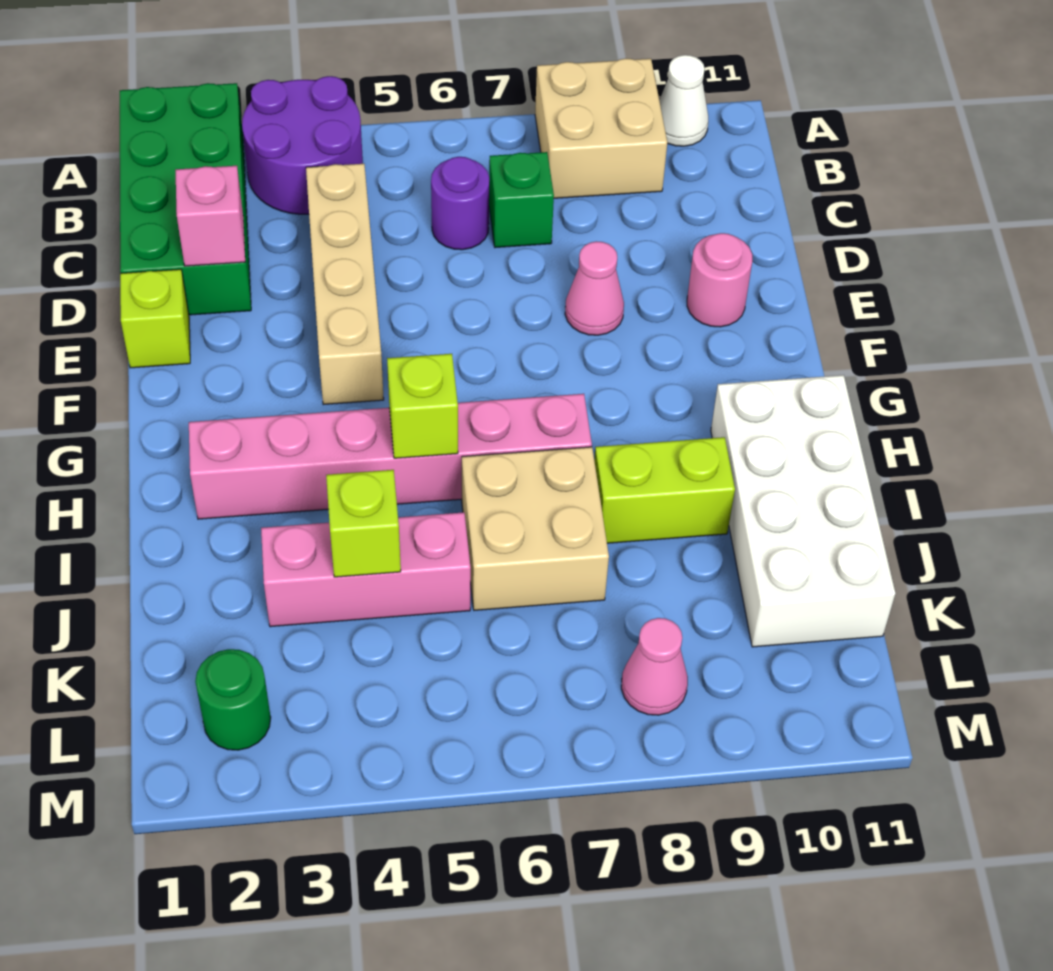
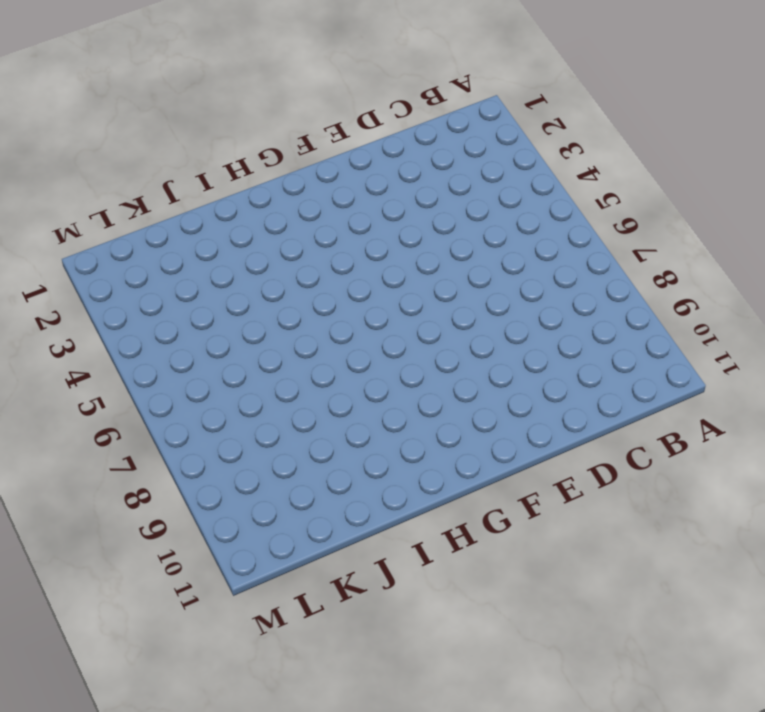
none -> green 2x4 brick [120,83,251,315]
none -> purple 2x2 round brick [242,76,363,214]
none -> tan 2x2 brick [535,58,667,198]

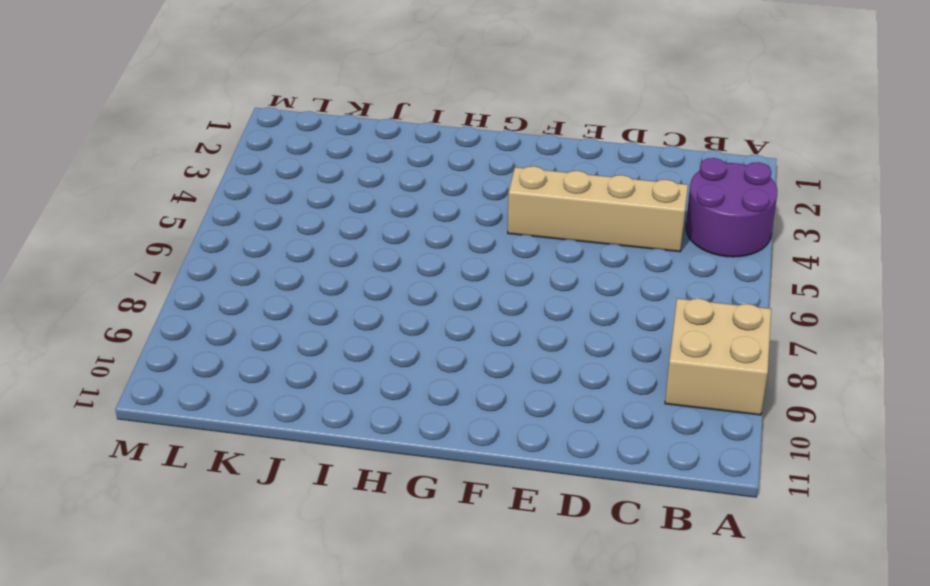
none -> green 2x4 brick [120,83,251,315]
none -> white 1x1 cone [659,55,708,146]
none -> purple 1x1 round brick [431,157,489,250]

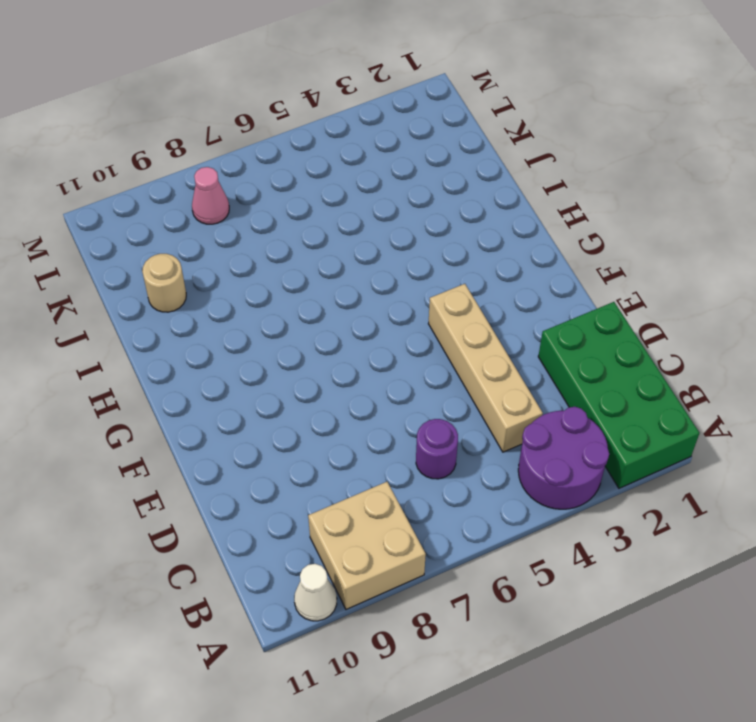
tan 1x1 round brick [142,254,186,312] -> white 2x4 brick [711,375,895,647]
none -> green 1x1 brick [489,152,554,248]
none -> lime 1x1 brick [120,269,190,368]
none -> pink 1x1 cone [565,241,624,335]

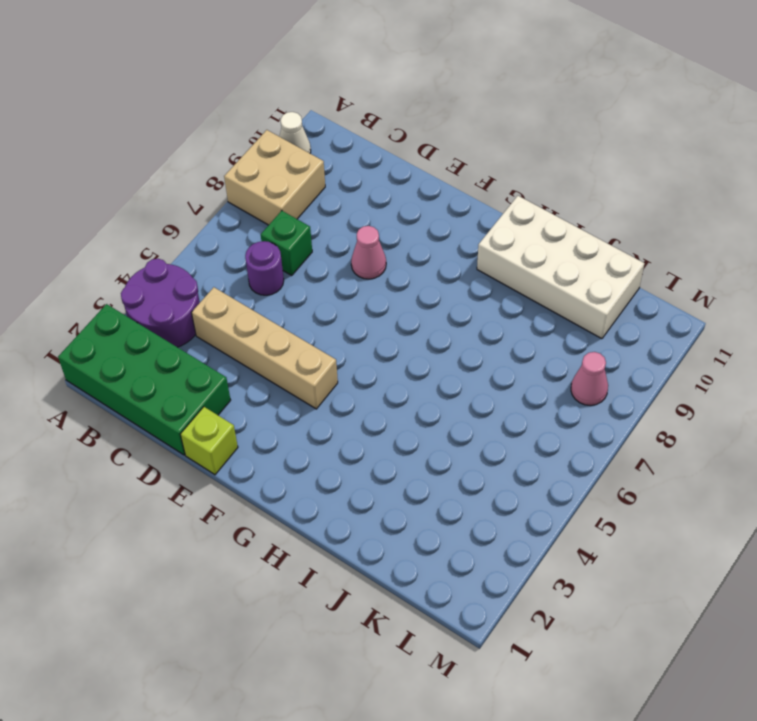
none -> pink 1x1 round brick [687,233,752,327]
none -> pink 1x6 brick [189,394,592,519]
none -> tan 2x2 brick [462,447,609,610]

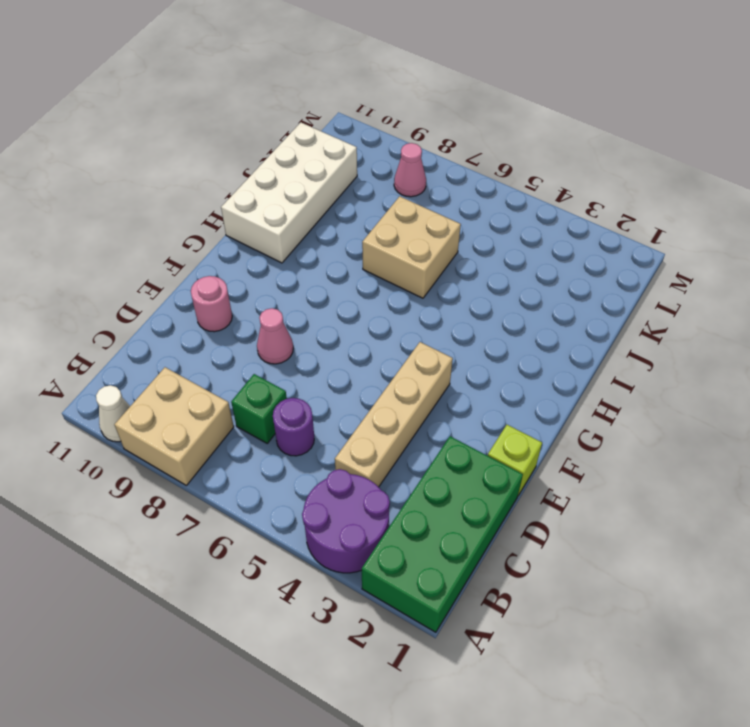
none -> pink 1x6 brick [189,394,592,519]
none -> lime 1x2 brick [594,437,735,543]
none -> pink 1x3 brick [261,512,471,627]

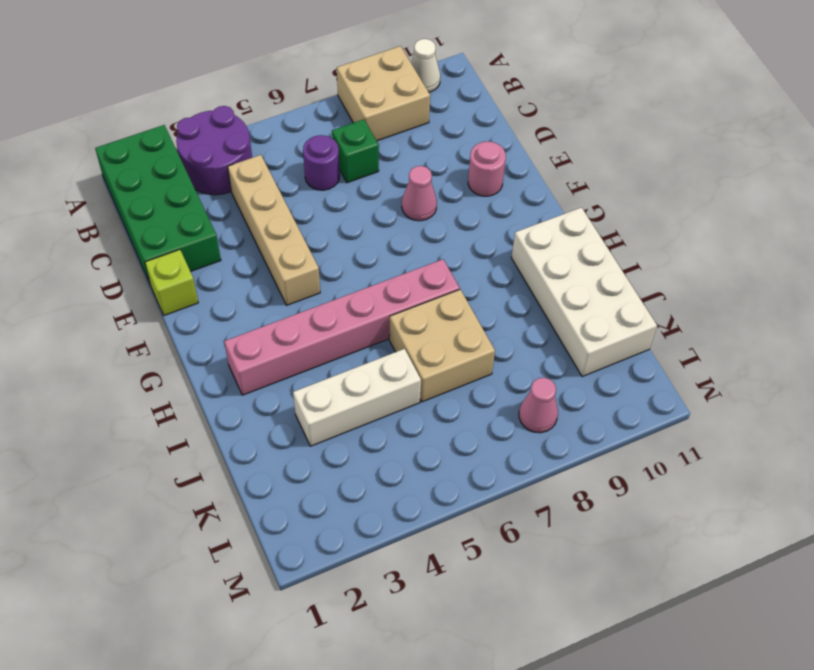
white 1x3 brick [293,349,421,446] -> pink 1x3 brick [261,512,471,627]
none -> lime 1x2 brick [594,437,735,543]
none -> green 1x1 round brick [195,649,271,750]
none -> pink 1x1 brick [175,166,245,266]

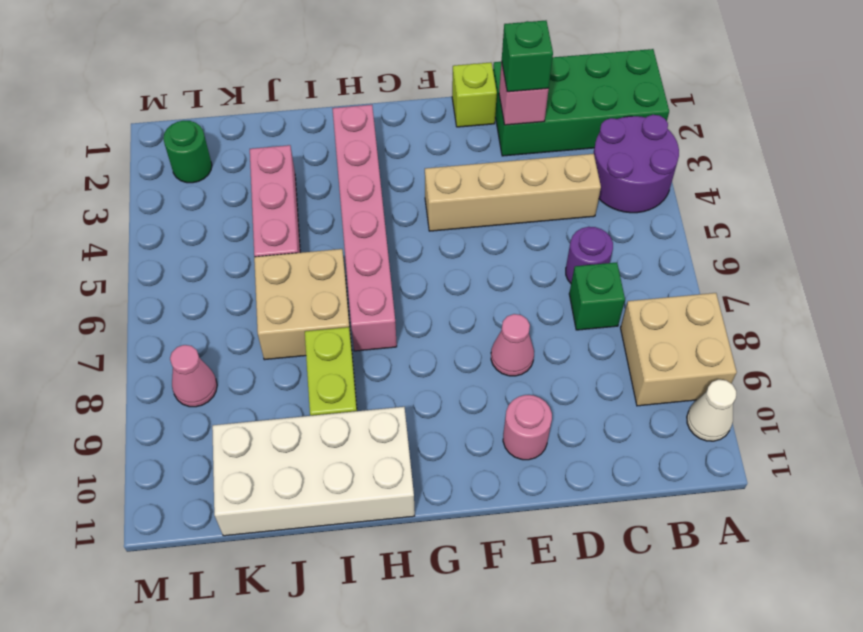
green 1x1 brick [502,21,553,92] -> none
none -> lime 1x1 brick [387,354,458,458]
none -> lime 1x1 brick [326,470,401,577]

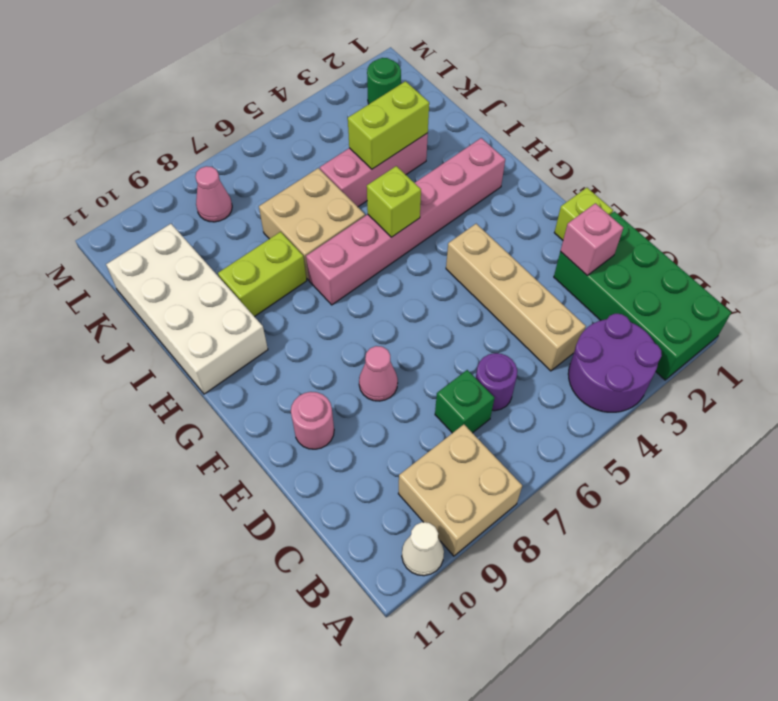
lime 1x2 brick [348,81,429,169] -> lime 1x1 brick [326,470,401,577]

